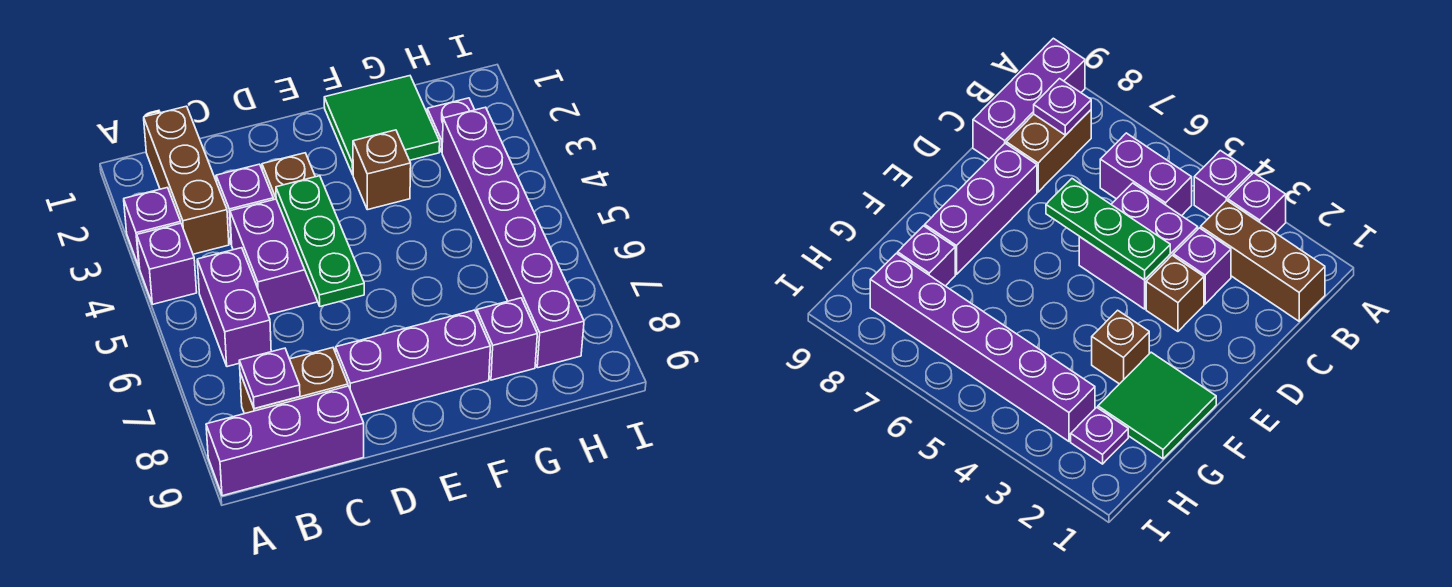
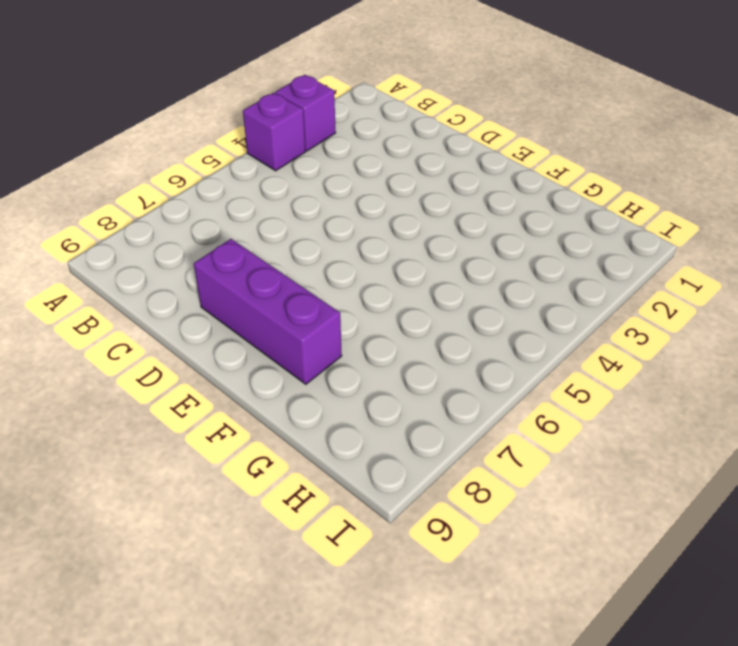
none -> purple 1x3 brick [206,386,364,496]
none -> brown 1x3 brick [144,106,229,254]
none -> purple 1x2 brick [197,248,271,367]

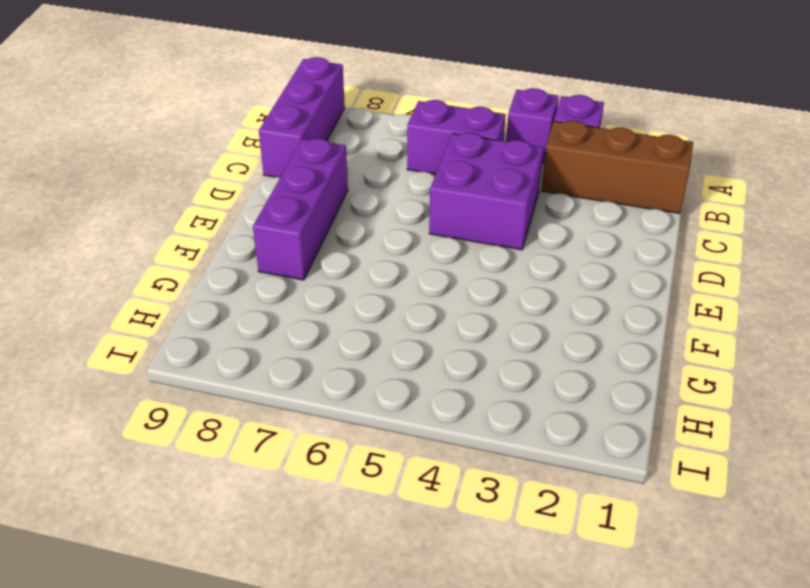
none -> brown 1x2 brick [240,348,348,414]
none -> purple 1x1 brick [216,164,273,245]
none -> brown 1x1 brick [262,153,315,200]

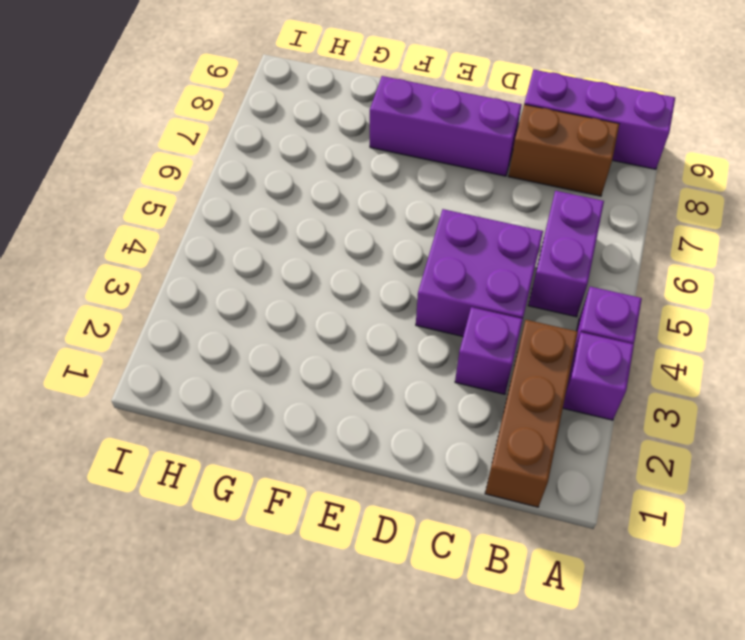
none -> brown 1x1 brick [262,153,315,200]
none -> green 2x2 tile [324,76,440,175]
none -> brown 1x1 brick [353,130,411,210]

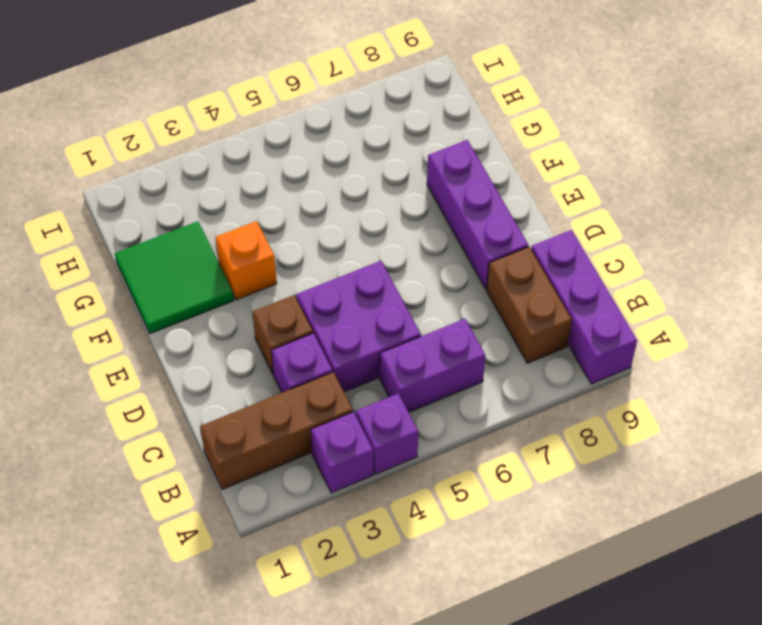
orange 1x1 brick [216,221,277,300] -> brown 1x1 brick [353,130,411,210]
none -> purple 1x1 brick [477,298,537,380]
none -> purple 1x1 plate [427,98,475,152]
none -> purple 1x6 brick [442,107,584,368]

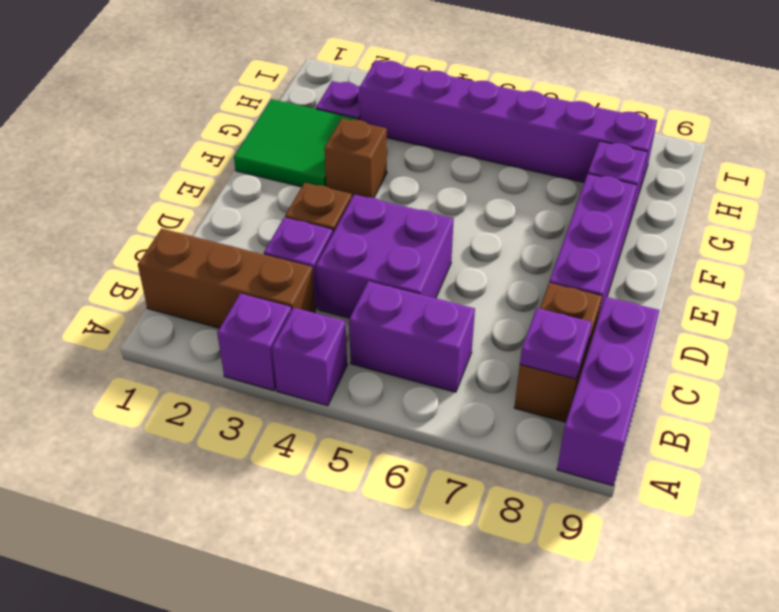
none -> green 1x3 plate [276,176,364,307]

